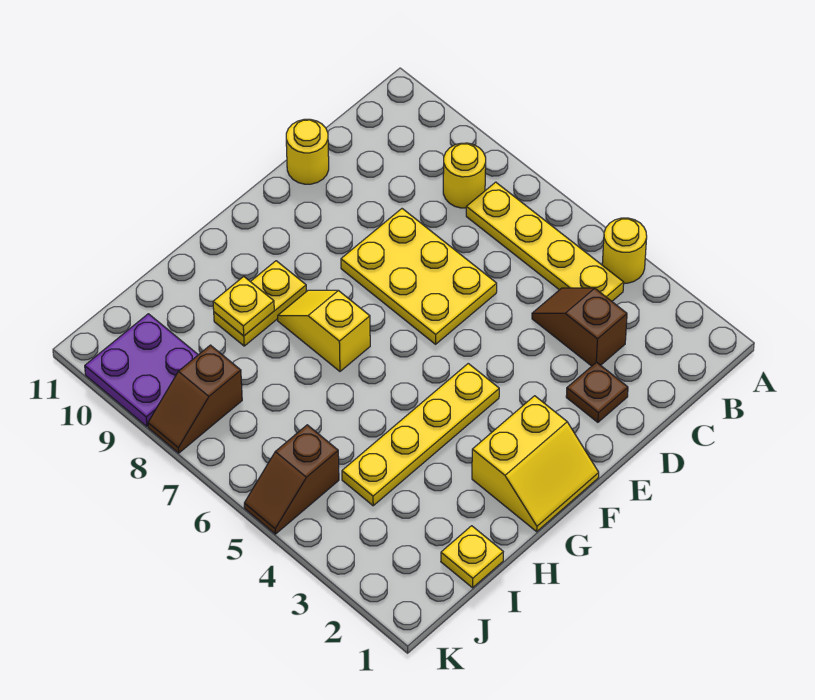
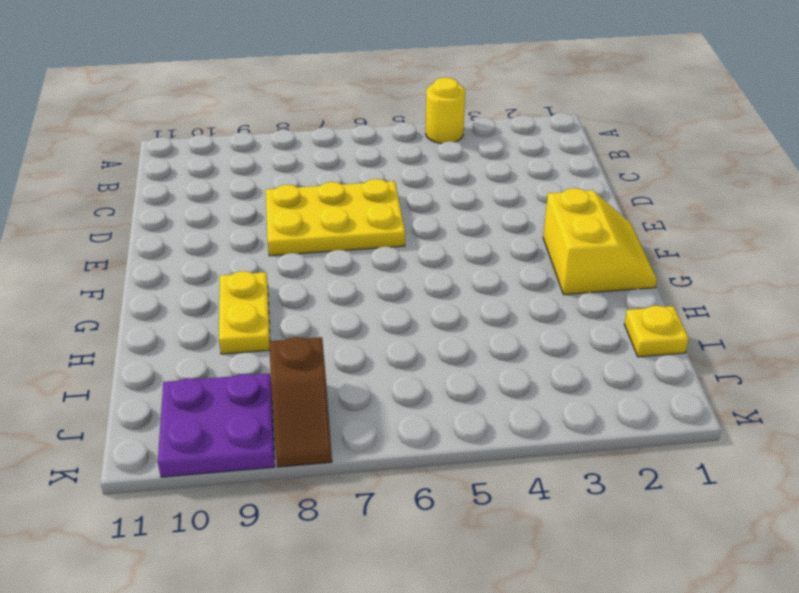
none -> yellow 1x4 plate [466,182,624,301]
none -> yellow 1x1 round brick [443,143,486,208]
none -> brown 1x2 slope [532,288,627,366]

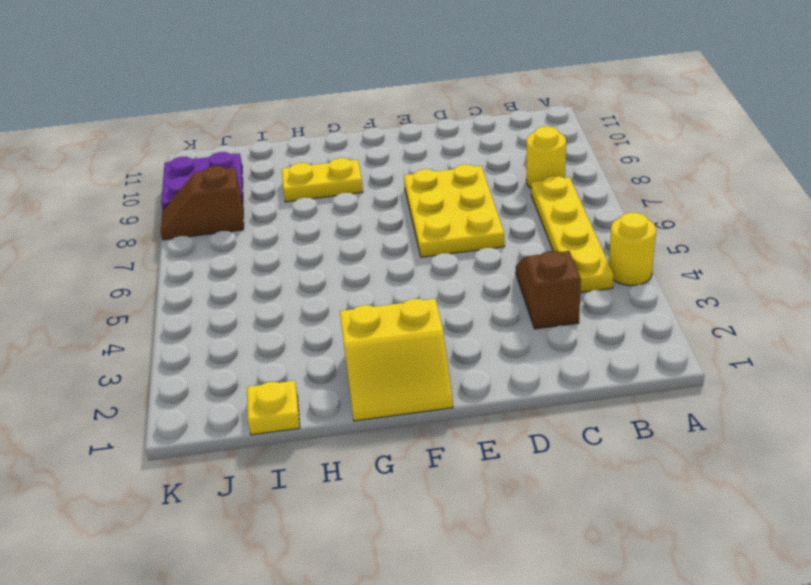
none -> brown 1x1 plate [566,362,628,422]
none -> yellow 1x1 round brick [286,119,329,184]
none -> yellow 1x4 plate [342,364,499,506]

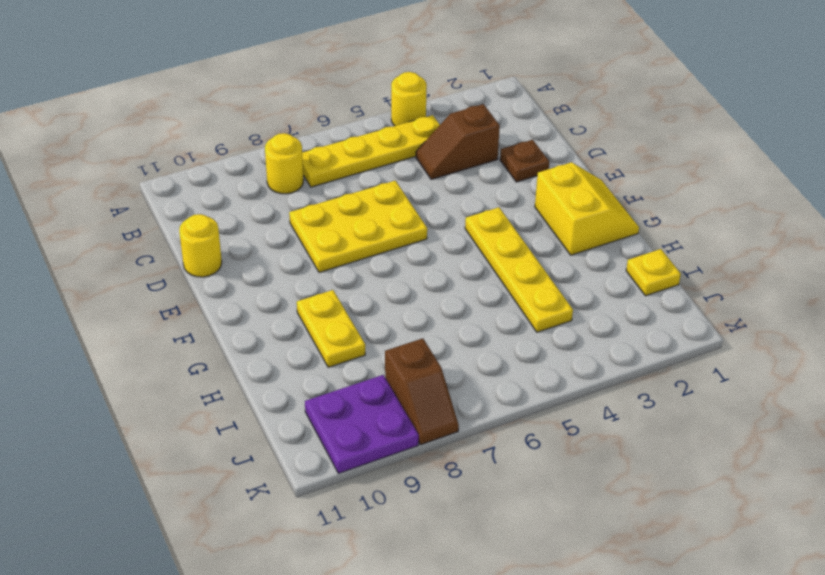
none -> yellow 1x2 slope [278,290,370,371]
none -> brown 1x2 slope [244,425,339,534]
none -> yellow 1x1 plate [213,276,274,336]

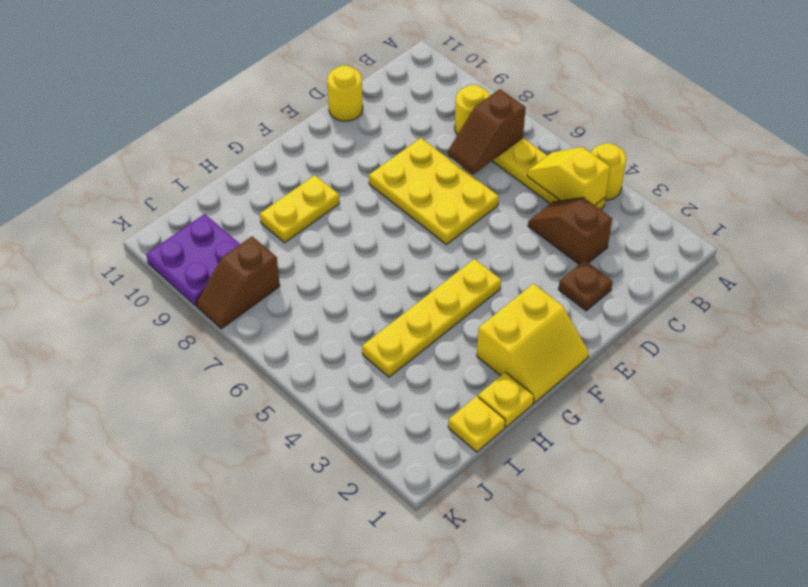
yellow 1x2 slope [527,147,610,205] -> yellow 1x2 slope moved to [278,290,370,371]
brown 1x2 slope [448,89,526,174] -> brown 1x2 slope moved to [244,425,339,534]
yellow 1x1 plate [478,372,534,427] -> yellow 1x1 plate moved to [213,276,274,336]

